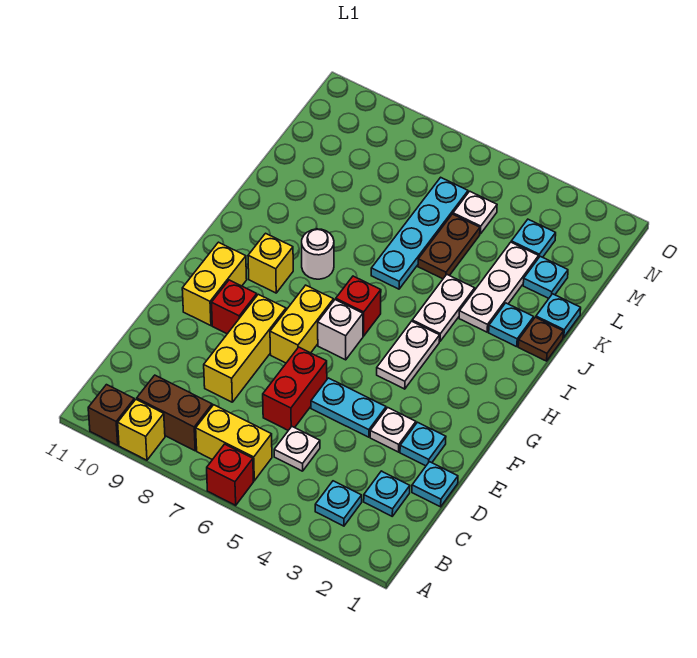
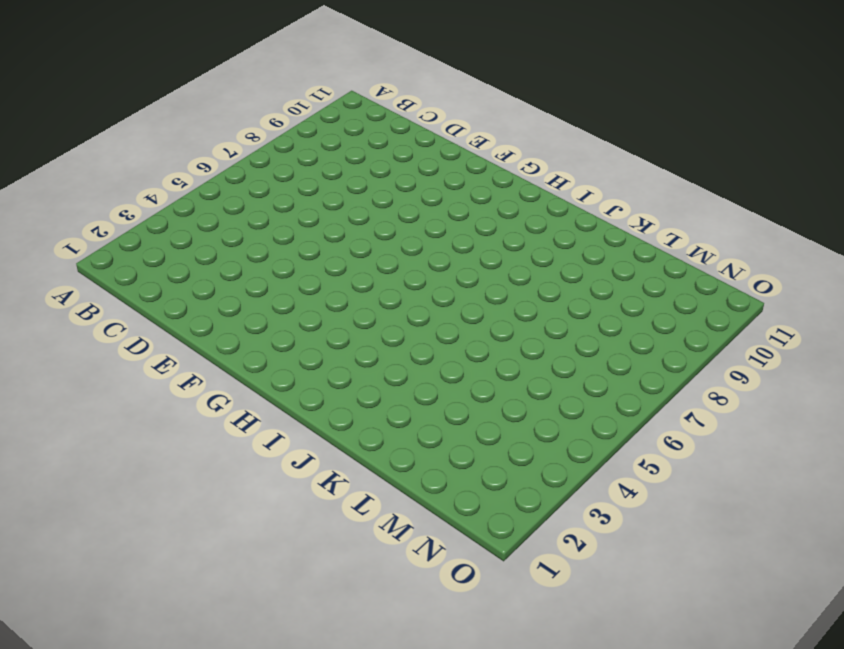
none -> red 1x1 brick [207,444,254,505]
none -> yellow 1x1 brick [118,399,165,460]
none -> brown 1x1 brick [88,385,134,445]
none -> cyan 1x1 plate [315,481,362,526]

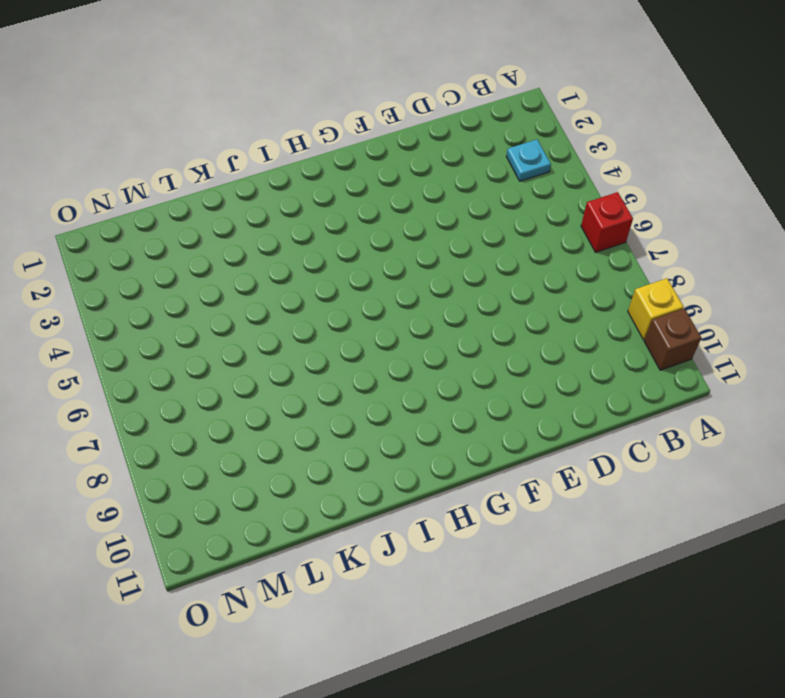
none -> yellow 1x2 brick [196,405,272,481]
none -> brown 1x2 brick [137,375,212,451]
none -> cyan 1x1 plate [364,471,410,516]
none -> white 1x1 plate [274,427,320,471]

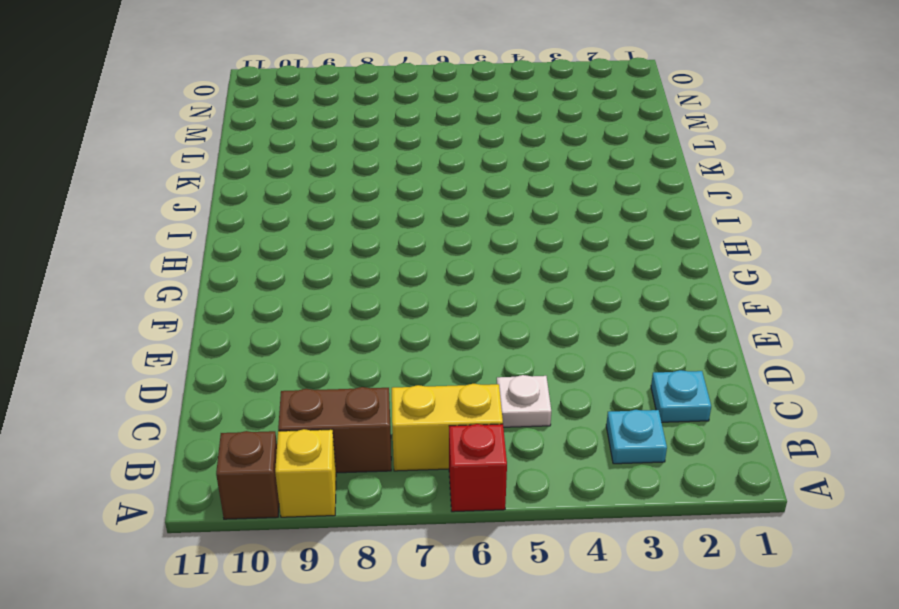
none -> cyan 1x1 plate [412,462,458,507]
none -> red 1x2 brick [263,347,327,430]
none -> yellow 1x3 brick [204,294,286,402]
none -> cyan 1x1 plate [400,422,446,466]

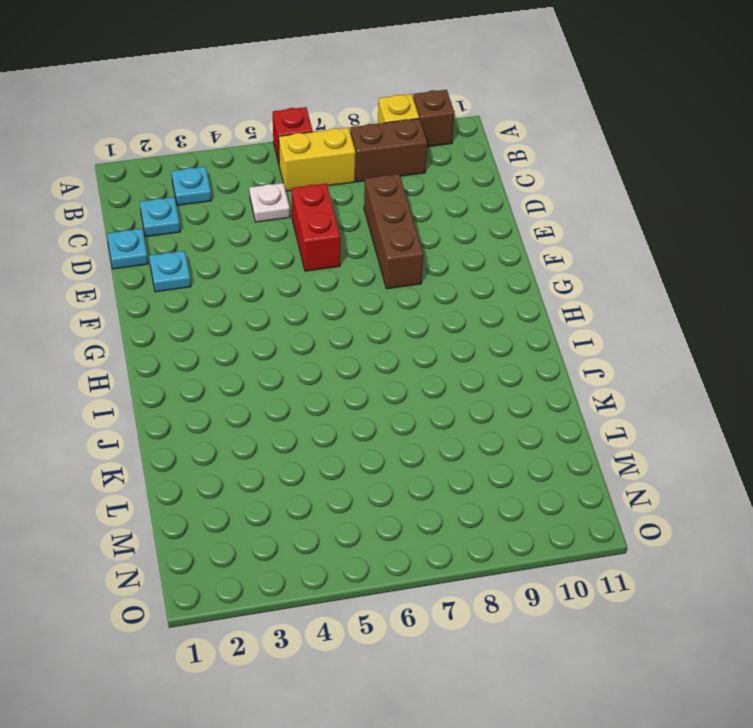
brown 1x3 brick [364,174,423,289] -> yellow 1x3 brick [204,294,286,402]
none -> white 1x1 plate [370,408,416,452]
none -> cyan 1x2 plate [311,378,386,437]
none -> yellow 1x2 brick [270,285,334,363]
none -> red 1x1 brick [212,280,257,334]

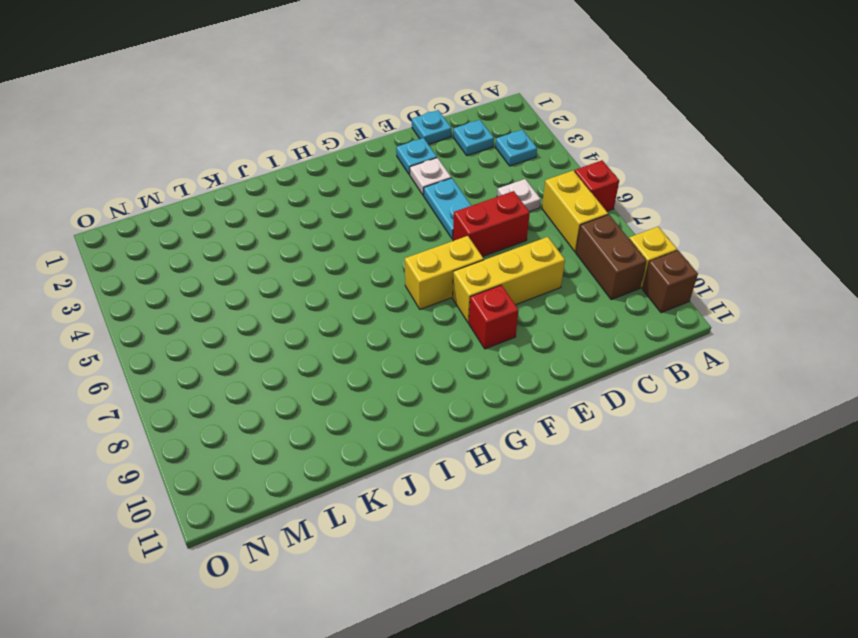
none -> yellow 1x2 brick [182,242,247,326]
none -> white 1x2 plate [377,321,440,389]
none -> white 1x1 brick [318,300,363,360]
none -> red 1x1 brick [336,276,381,336]

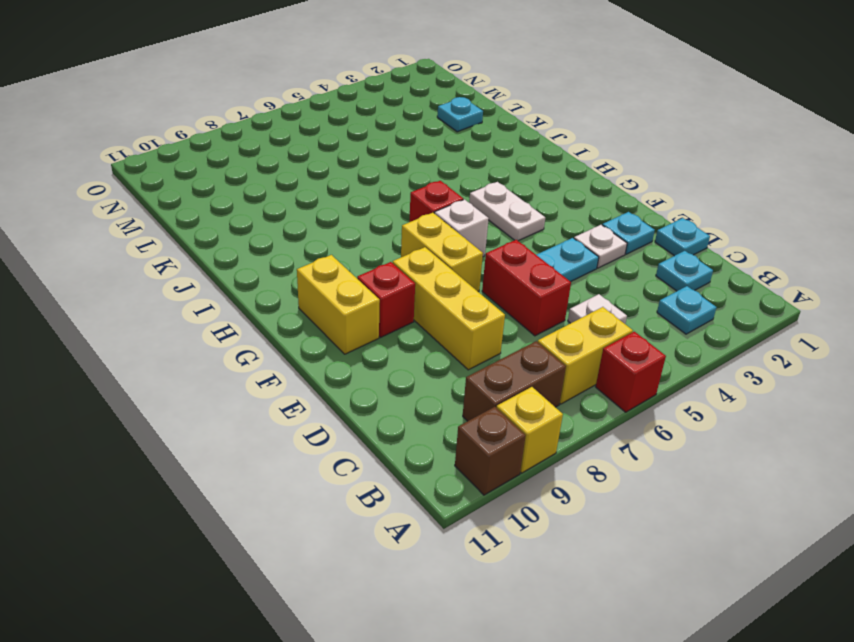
none -> yellow 1x1 brick [248,233,293,293]
none -> white 1x2 plate [412,275,475,341]
none -> white 1x1 round brick [302,229,334,279]
none -> brown 1x1 plate [518,317,563,361]

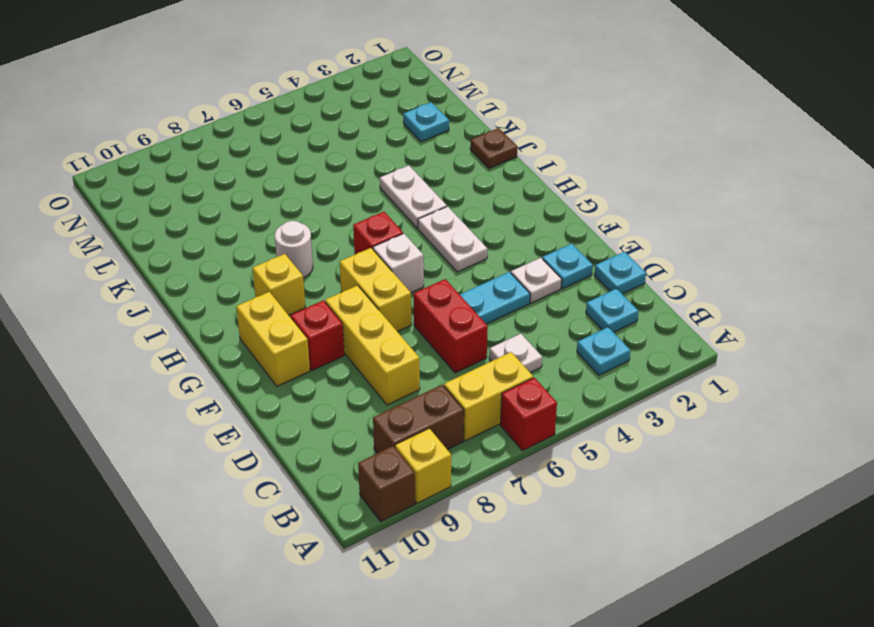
none -> cyan 1x1 plate [489,303,534,347]
none -> white 1x3 plate [459,242,539,332]
none -> cyan 1x4 plate [371,177,468,289]
none -> cyan 1x1 plate [536,294,581,337]

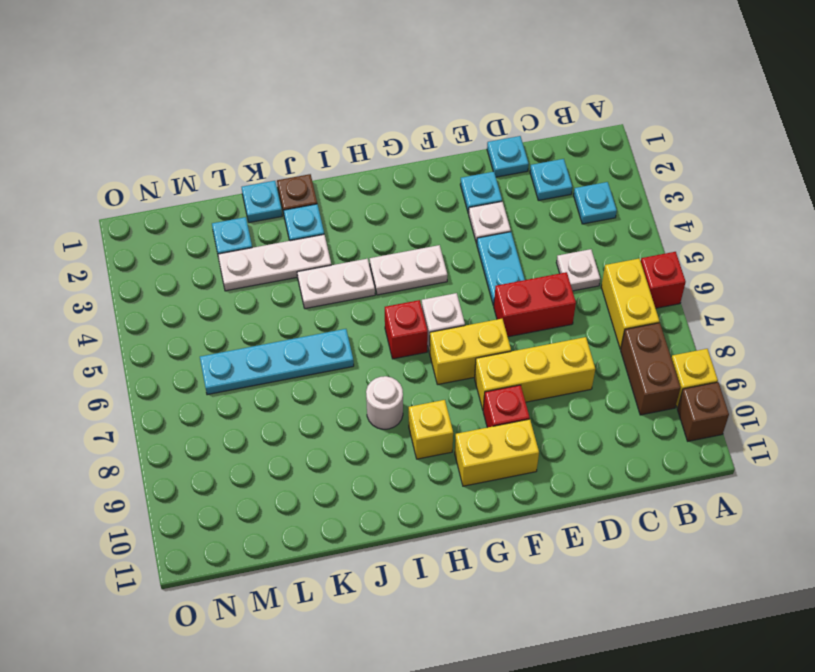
none -> brown 1x2 plate [418,214,480,279]
none -> cyan 1x1 plate [511,219,556,257]
none -> white 1x1 plate [453,191,497,234]

